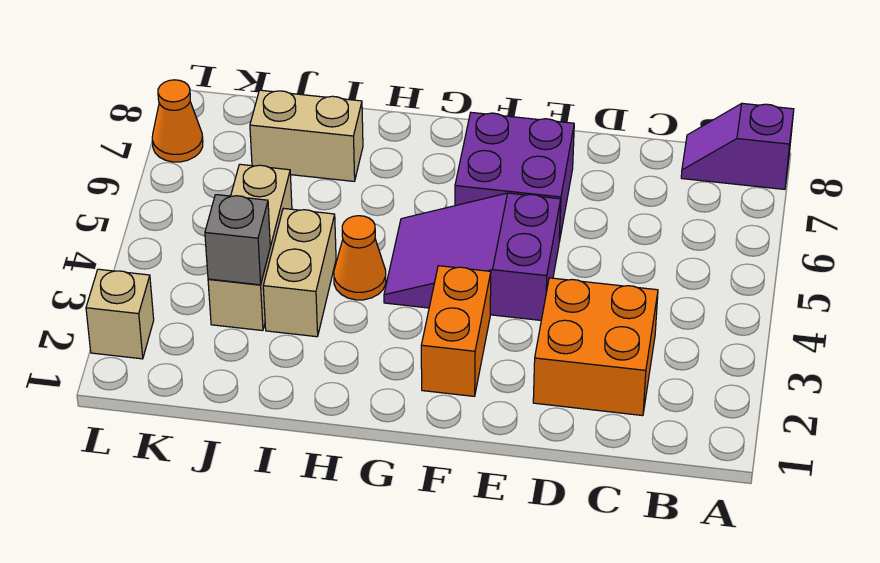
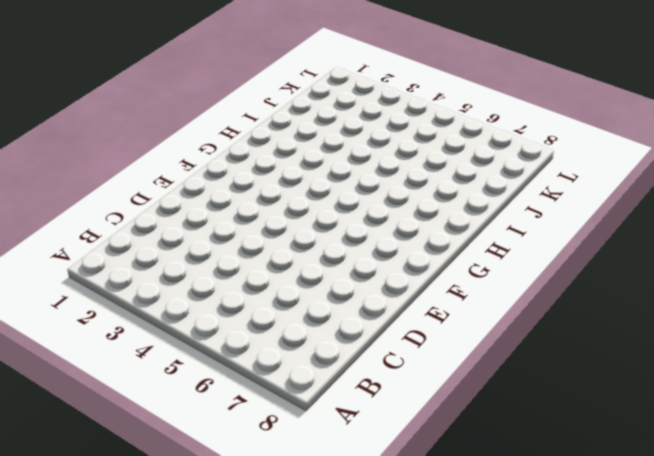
none -> purple 1x2 slope [681,103,794,189]
none -> orange 2x2 brick [533,278,658,416]
none -> purple 2x3 slope [384,193,561,320]

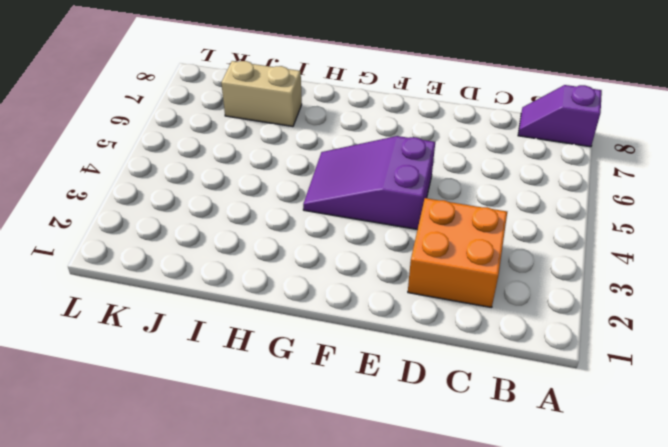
none -> purple 2x2 brick [455,112,574,242]
none -> orange 1x2 brick [421,266,491,396]
none -> orange 1x1 cone [334,216,386,300]

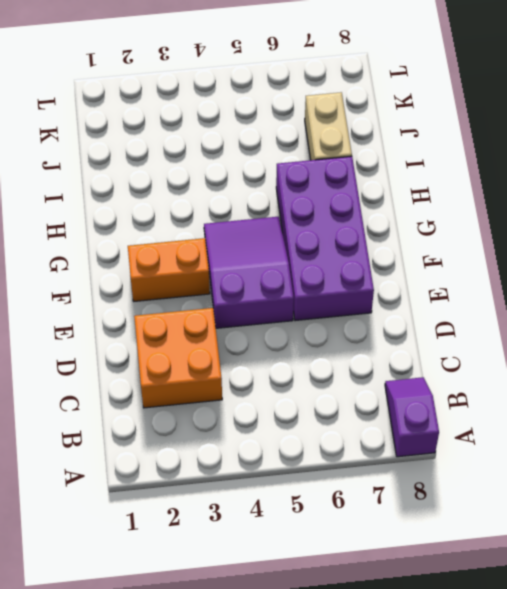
purple 2x4 brick [276,156,374,321] -> purple 2x2 brick [455,112,574,242]
none -> orange 1x1 cone [334,216,386,300]
none -> tan 1x2 brick [263,208,336,337]
none -> tan 1x3 brick [208,164,292,331]

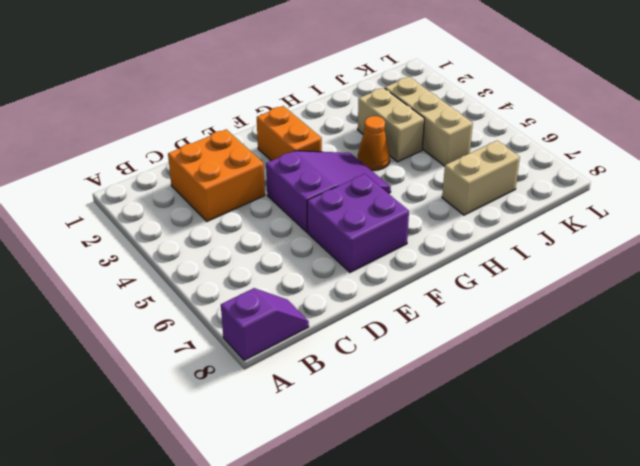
none -> tan 1x1 brick [86,269,154,359]
none -> orange 1x1 cone [152,80,203,162]
none -> grey 1x1 brick [205,195,270,285]

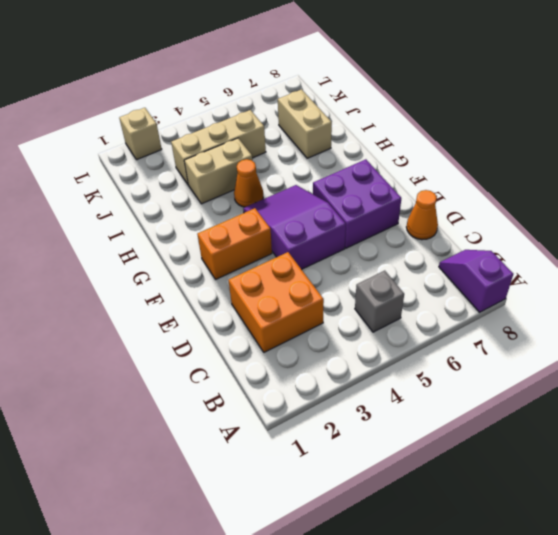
grey 1x1 brick [355,271,404,332] -> grey 1x1 brick moved to [205,195,270,285]
orange 1x1 cone [407,190,438,240] -> orange 1x1 cone moved to [152,80,203,162]

